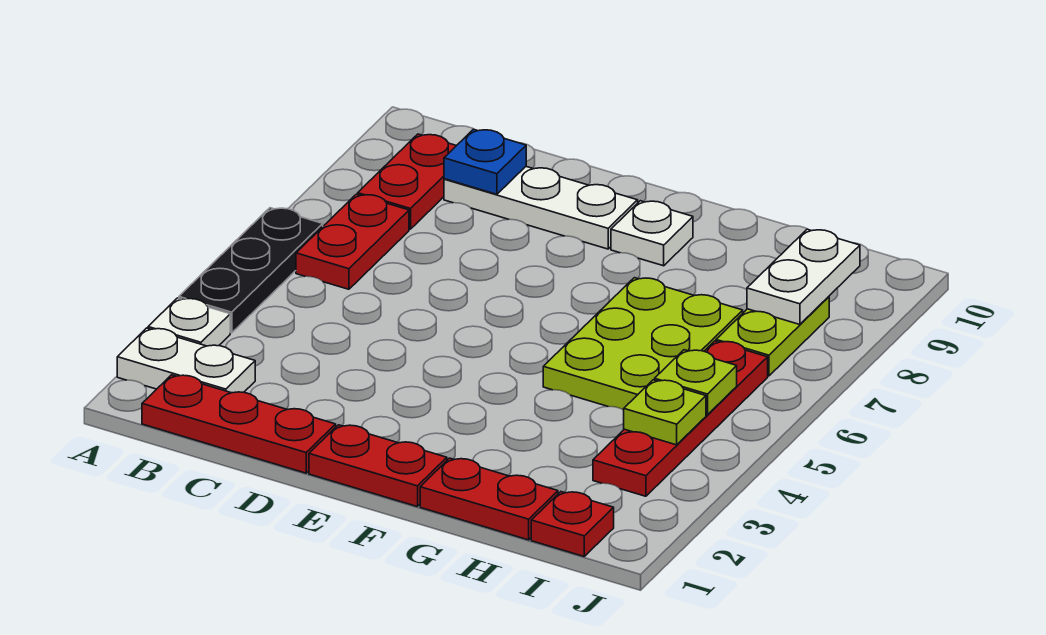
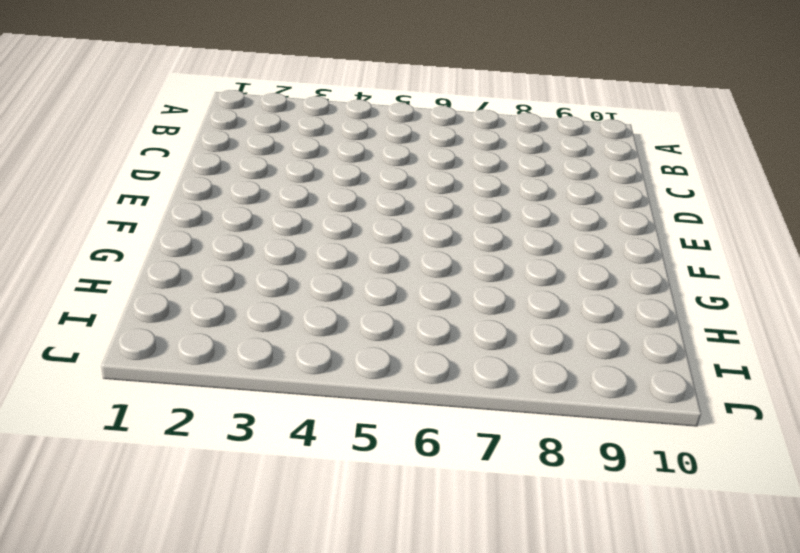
none -> white 1x2 plate [117,328,255,393]
none -> white 1x1 plate [148,298,230,346]
none -> black 1x3 plate [179,208,323,333]

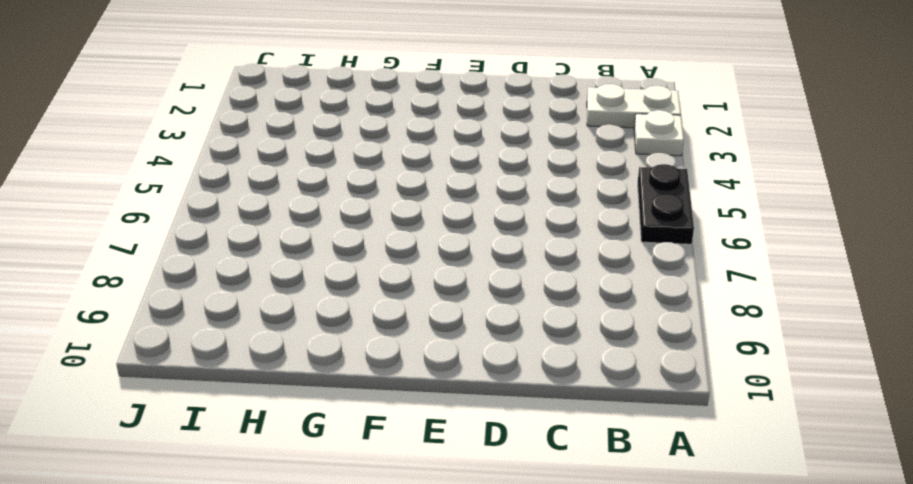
black 1x2 plate [638,164,694,244] -> black 1x3 plate [179,208,323,333]
none -> red 1x3 plate [142,375,336,473]
none -> red 1x2 plate [296,194,409,289]
none -> red 1x2 plate [358,134,456,229]

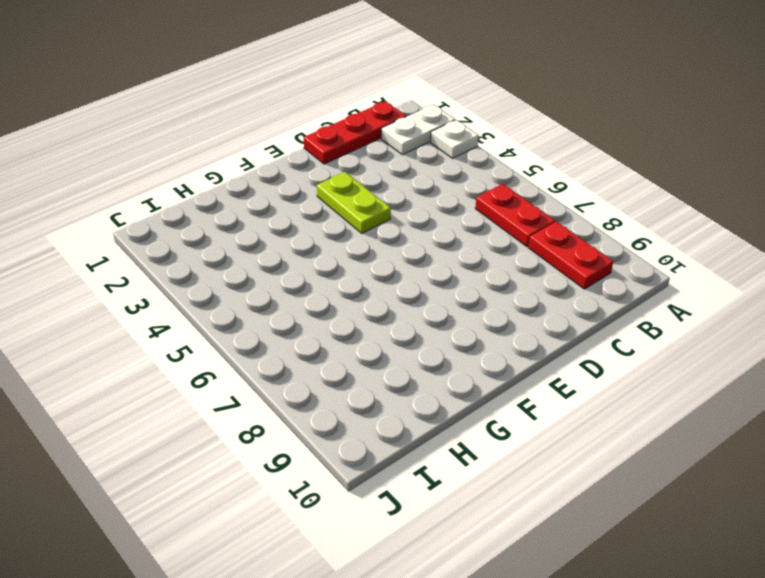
lime 1x2 plate [317,172,391,233] -> lime 1x2 plate moved to [716,297,829,376]
none -> black 1x3 plate [179,208,323,333]
none -> white 1x3 plate [444,167,638,249]
none -> red 1x2 plate [309,425,447,507]

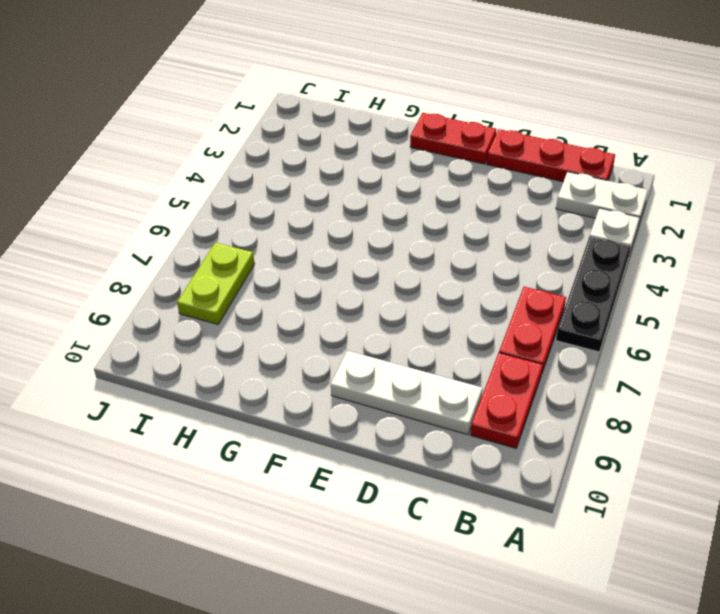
none -> white 1x1 plate [611,201,693,266]
none -> red 1x2 plate [420,458,558,540]
none -> lime 2x3 plate [543,278,743,410]

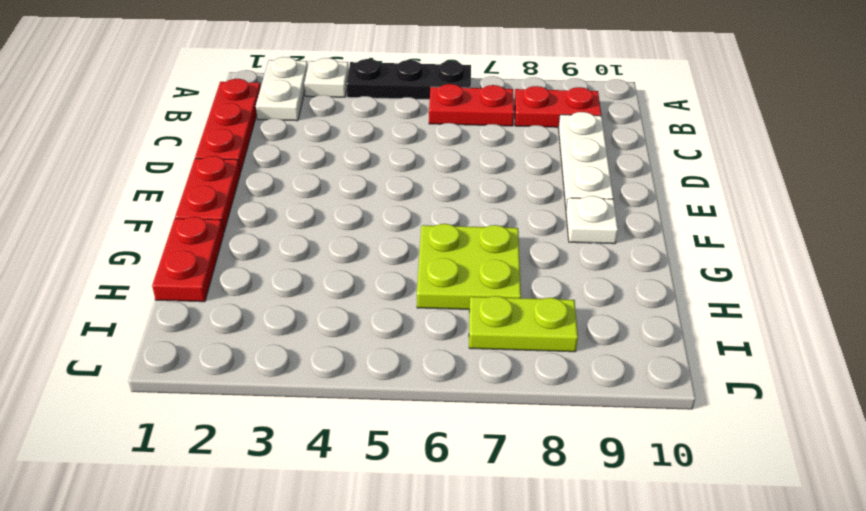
lime 2x2 plate [417,224,521,309] -> lime 2x3 plate [543,278,743,410]
none -> red 1x1 plate [531,492,614,556]
none -> red 1x4 plate [593,341,768,496]
none -> blue 1x1 plate [444,129,526,194]

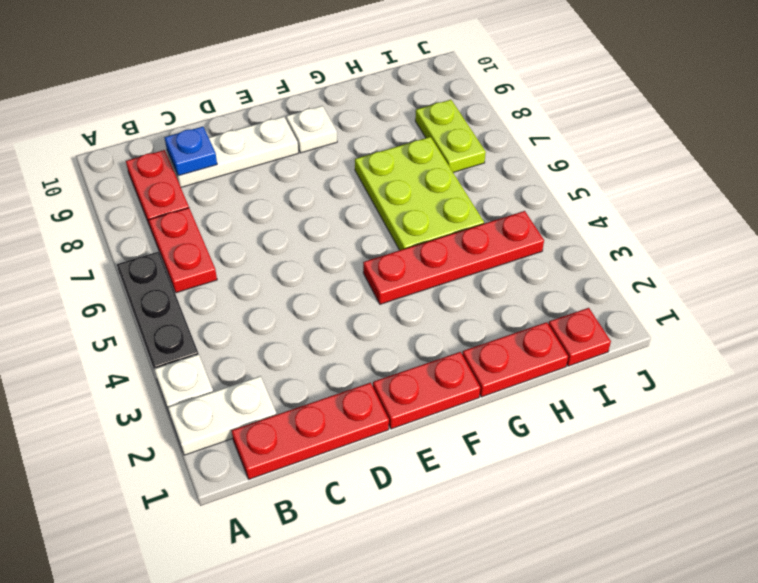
red 1x4 plate [363,211,544,304] -> red 1x4 plate turned to [593,341,768,496]
none -> lime 1x1 plate [624,380,706,445]
none -> lime 1x1 plate [655,350,737,415]
none -> white 1x2 plate [747,229,860,325]

